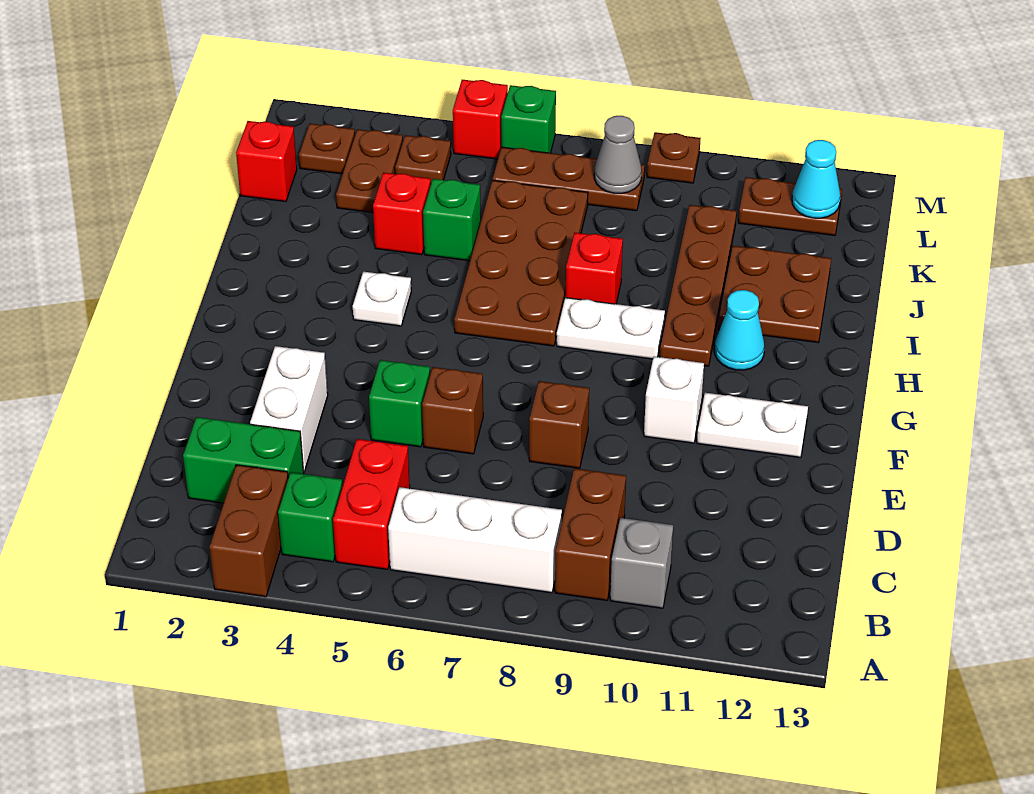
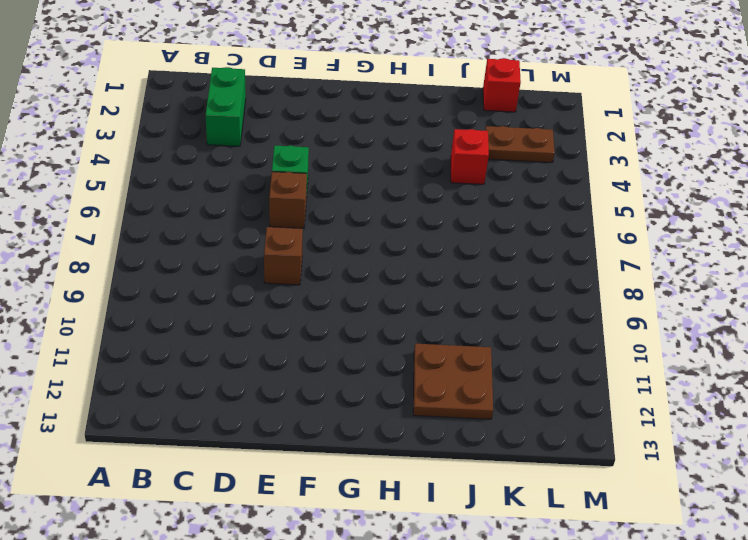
none -> brown 1x2 brick [209,465,288,597]
none -> green 1x1 brick [278,472,343,562]
none -> red 1x2 brick [333,439,410,569]
none -> white 1x3 brick [388,487,562,593]

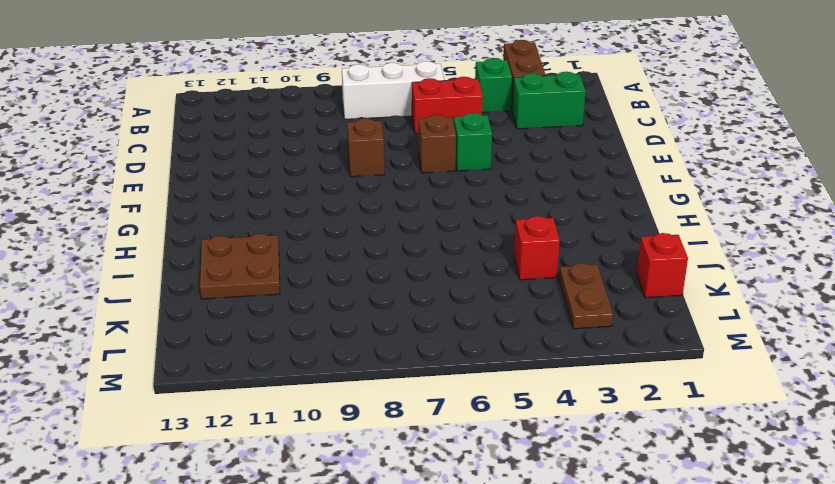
red 1x2 brick [412,77,483,134] -> red 1x2 brick turned to [333,439,410,569]
none -> brown 1x2 brick [555,468,626,600]
none -> grey 1x1 brick [610,518,673,608]
none -> white 1x2 brick [250,346,328,471]
none -> white 1x1 brick [644,357,704,443]

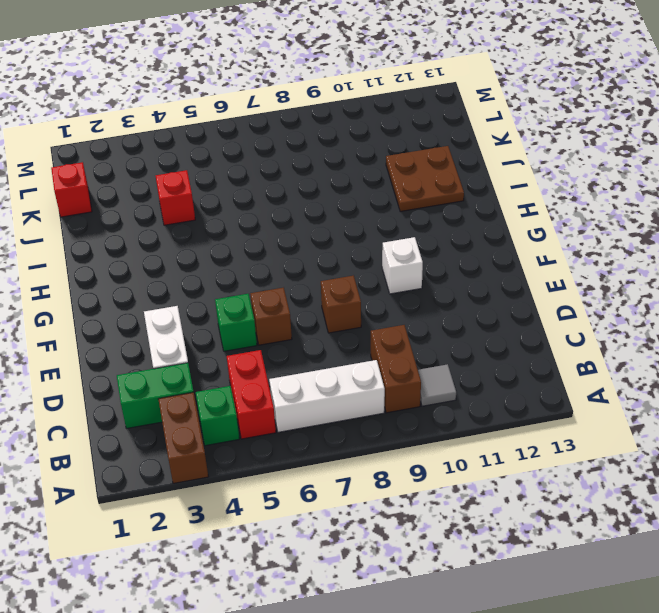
grey 1x1 tile [418,364,456,406] -> grey 1x1 brick [610,518,673,608]
none -> white 1x2 plate [697,393,808,457]
none -> white 1x1 plate [353,272,411,326]
none -> brown 2x4 plate [454,180,588,346]
none -> white 1x2 plate [557,298,665,359]

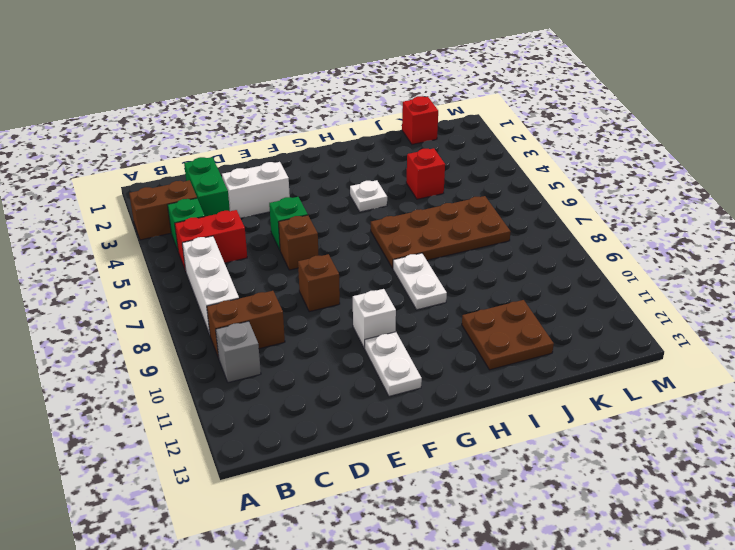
none -> brown 1x4 plate [660,205,737,366]
none -> cyan 1x1 cone [715,290,764,370]
none -> red 1x1 brick [566,233,623,304]
none -> green 1x1 brick [423,179,481,261]

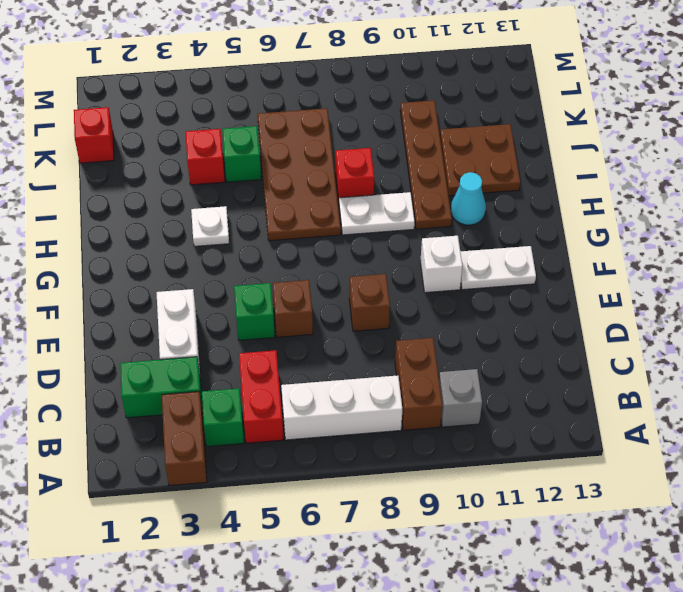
none -> brown 1x2 plate [336,129,403,213]
none -> brown 1x1 plate [299,124,355,174]
none -> brown 1x1 plate [395,135,451,185]
none -> brown 1x3 plate [493,147,645,211]

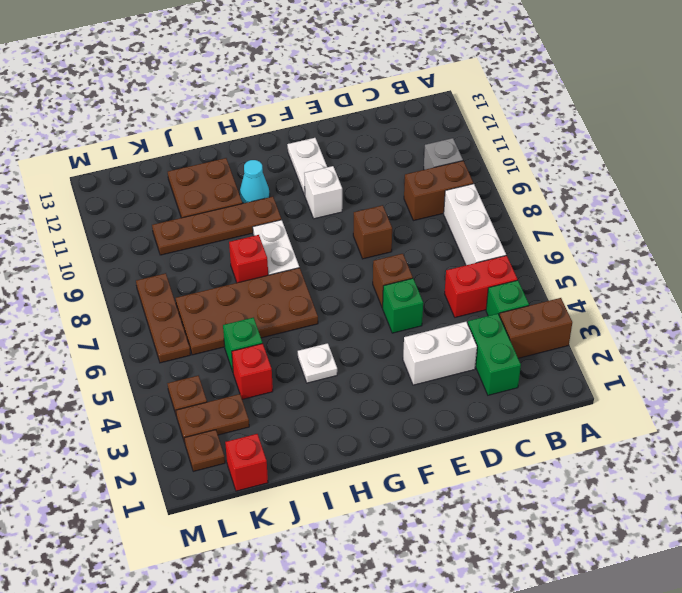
none -> brown 1x2 plate [738,177,842,235]
none -> red 1x1 brick [453,80,508,159]
none -> green 1x1 brick [501,85,556,153]
none -> brown 1x1 plate [647,132,701,183]

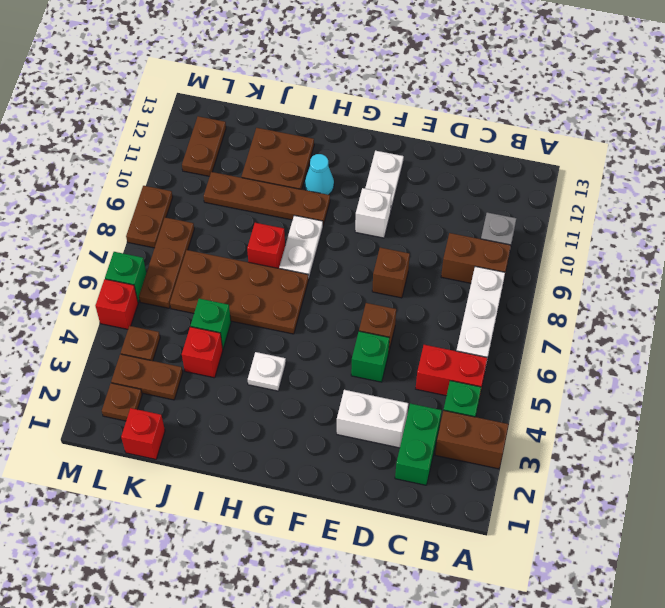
brown 1x2 plate [126,186,173,248] -> brown 1x1 plate [647,132,701,183]
none -> grey 1x1 cone [594,116,642,193]
none -> cyan 1x1 cone [792,140,840,218]

